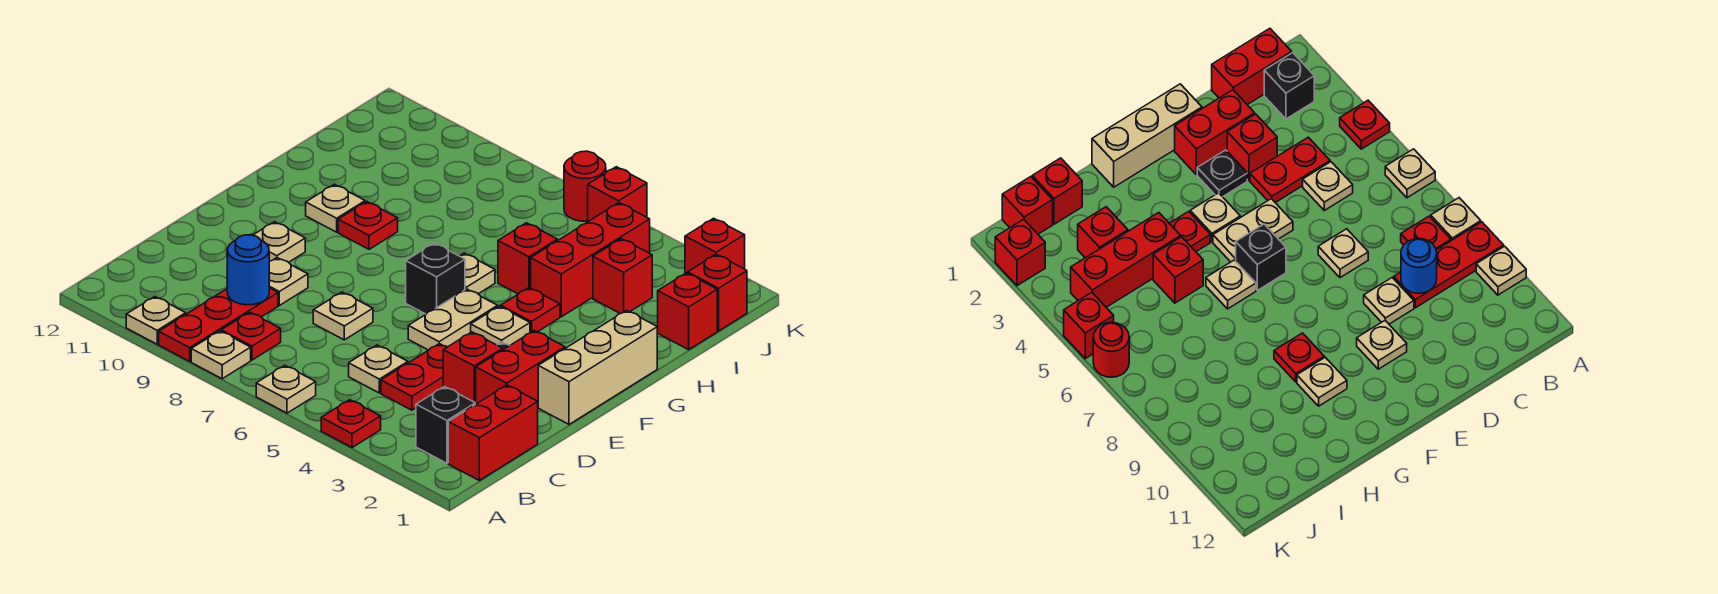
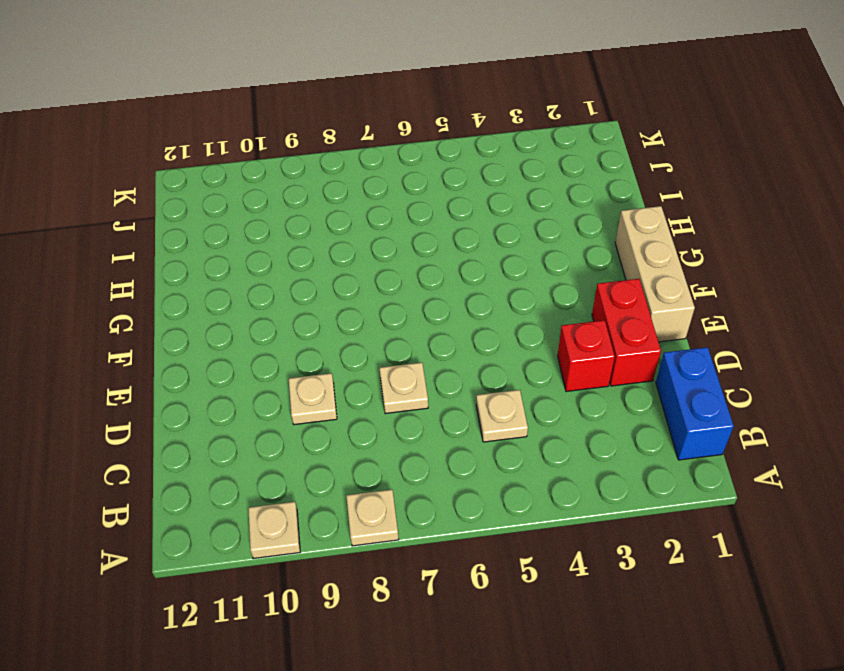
blue 1x2 brick [656,347,734,460] -> red 1x2 brick [448,385,538,480]
none -> red 1x1 plate [321,400,381,448]
none -> tan 1x1 plate [256,365,316,413]
none -> red 1x3 plate [159,288,278,361]
none -> black 1x1 brick [416,387,475,463]

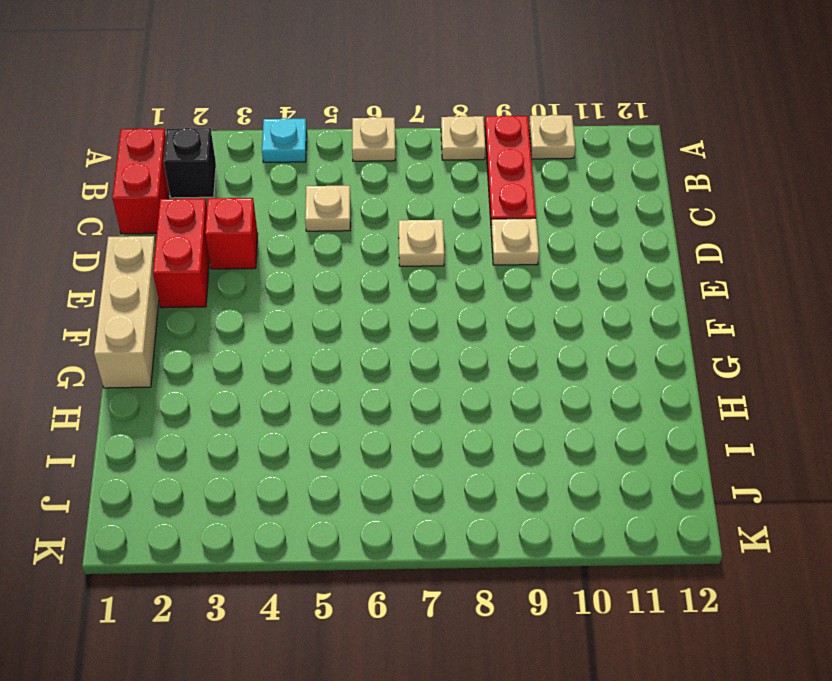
cyan 1x1 plate [262,118,307,162] -> red 1x1 plate [321,400,381,448]
none -> red 1x1 plate [221,312,281,360]
none -> red 1x2 plate [381,344,447,410]
none -> black 1x1 plate [1197,150,1247,197]
none -> tan 1x2 plate [408,289,498,350]

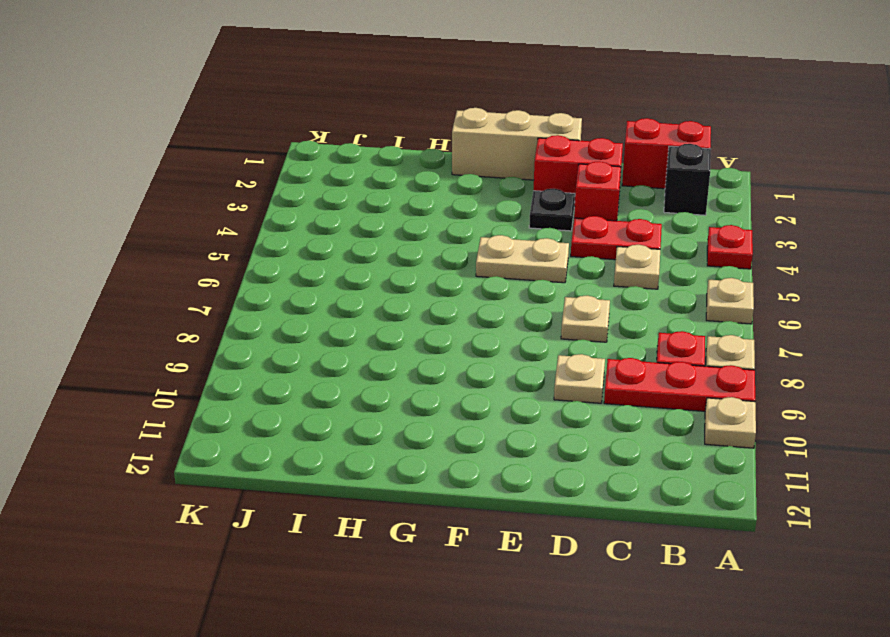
none -> tan 1x1 plate [253,222,305,262]
none -> tan 1x1 plate [471,306,530,345]
none -> black 1x1 brick [406,243,465,314]
none -> red 1x1 plate [501,288,560,333]

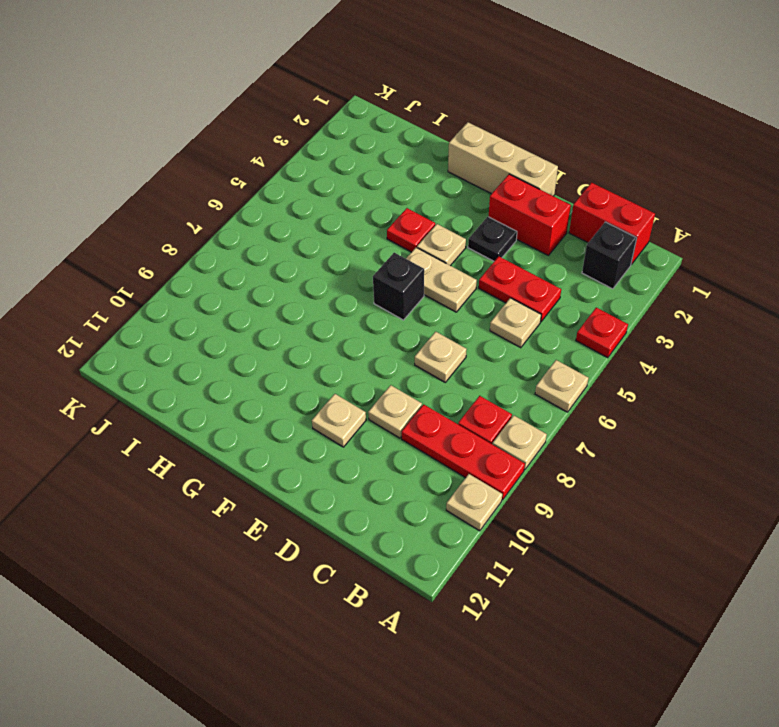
none -> red 1x1 brick [443,332,503,404]
none -> tan 1x1 plate [460,253,495,294]
none -> red 1x1 plate [338,202,398,249]
none -> tan 1x1 plate [306,184,365,232]

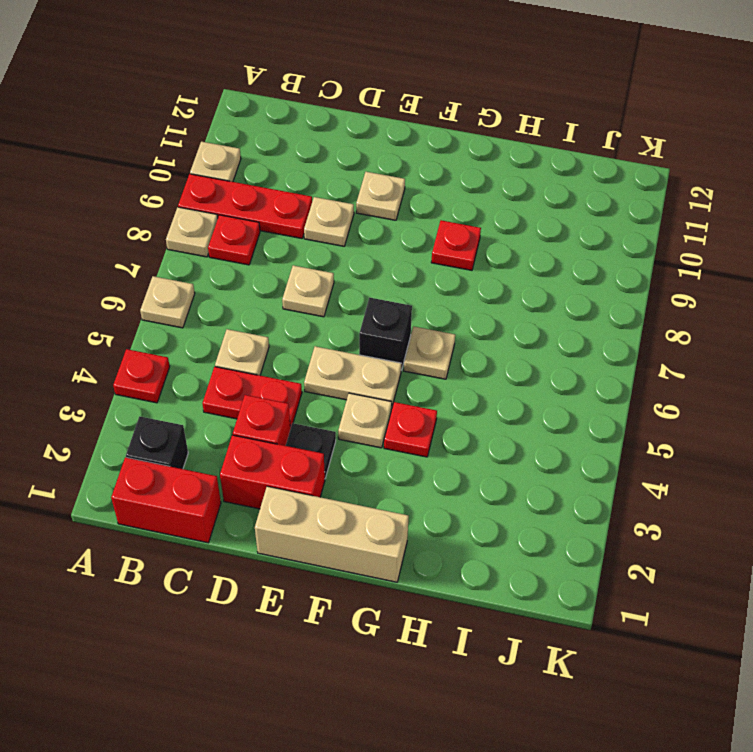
none -> tan 1x1 plate [306,184,365,232]
none -> red 1x3 brick [531,203,650,317]
none -> red 1x1 brick [498,223,557,294]
none -> red 1x1 brick [658,273,717,350]

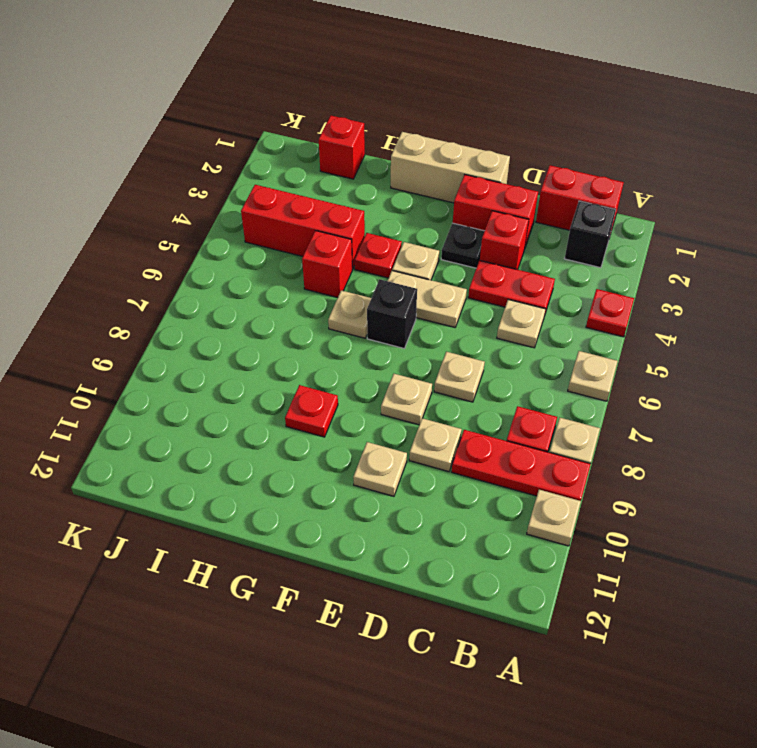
tan 1x1 plate [381,374,432,425] -> tan 1x1 plate moved to [306,184,365,232]
none -> red 1x1 brick [593,239,652,314]
none -> red 1x1 brick [688,254,747,331]
none -> red 1x1 brick [685,218,745,273]
none -> red 1x1 brick [588,167,647,221]

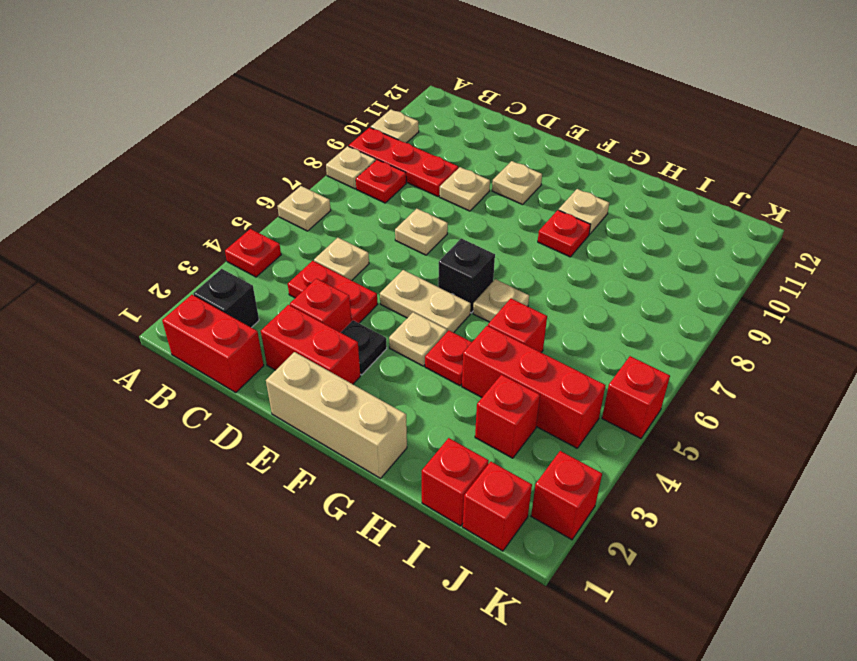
none -> red 1x1 round brick [564,151,606,221]
none -> blue 1x1 round brick [227,235,269,305]

